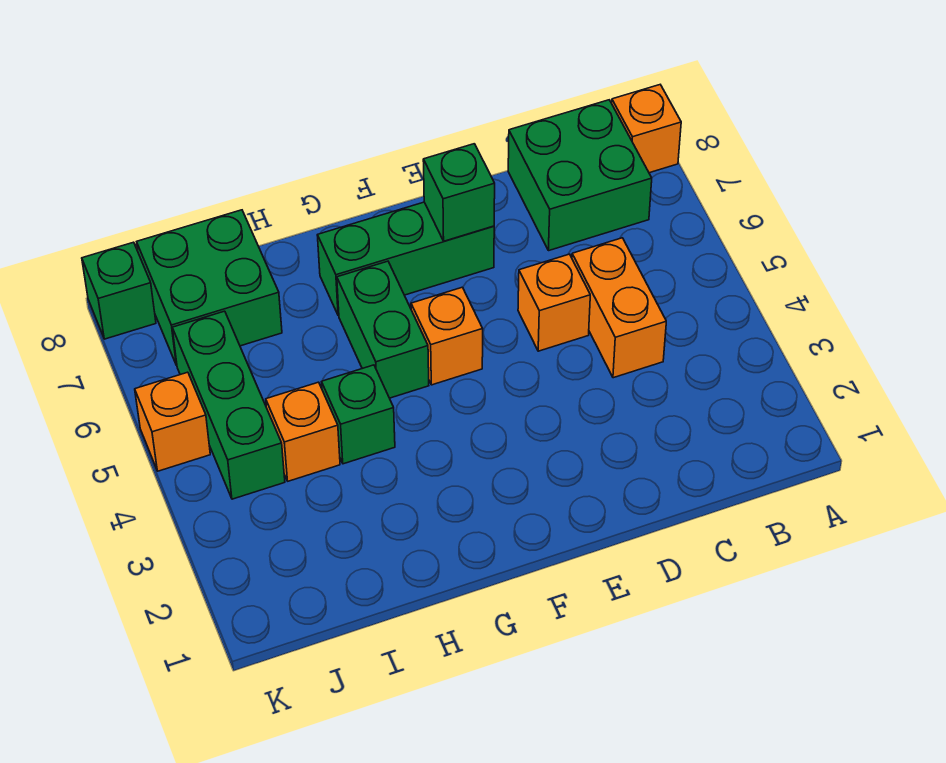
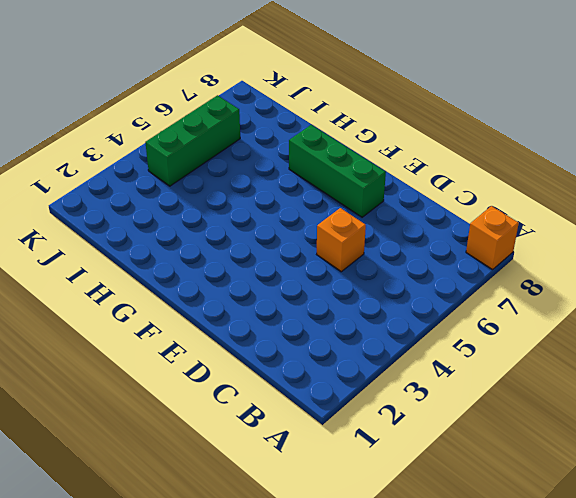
none -> green 2x2 brick [508,100,652,251]
none -> orange 1x2 brick [572,238,666,378]
none -> orange 1x1 brick [411,287,483,385]

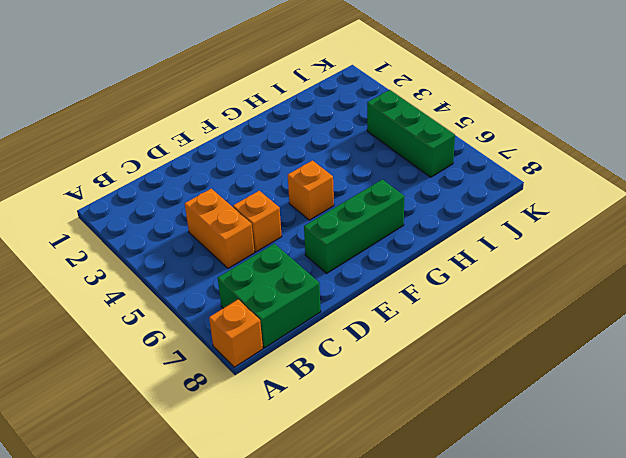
none -> green 1x2 brick [337,261,429,398]
none -> green 1x1 brick [322,365,395,464]
none -> orange 1x1 brick [266,382,340,481]

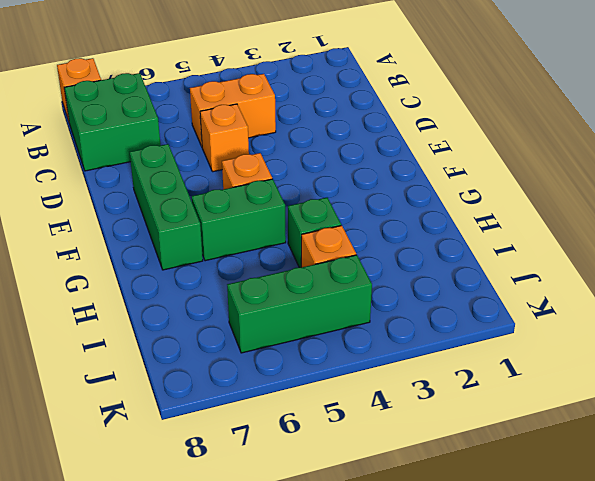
none -> green 2x2 brick [137,210,282,365]
none -> orange 1x1 brick [135,372,210,471]
none -> green 1x1 brick [82,242,156,339]

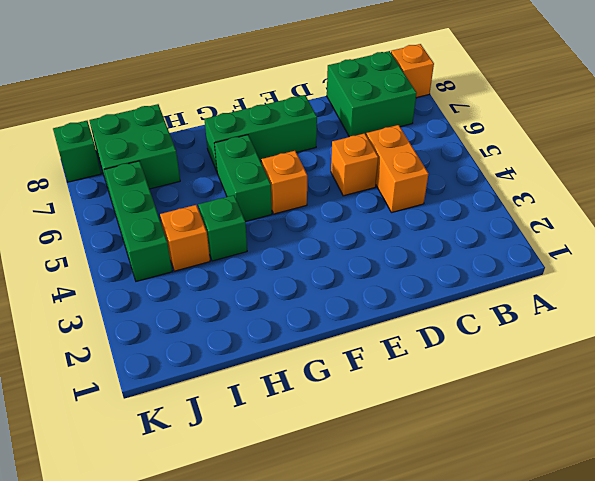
none -> orange 1x1 brick [135,372,210,471]
none -> green 1x1 brick [423,144,495,241]

